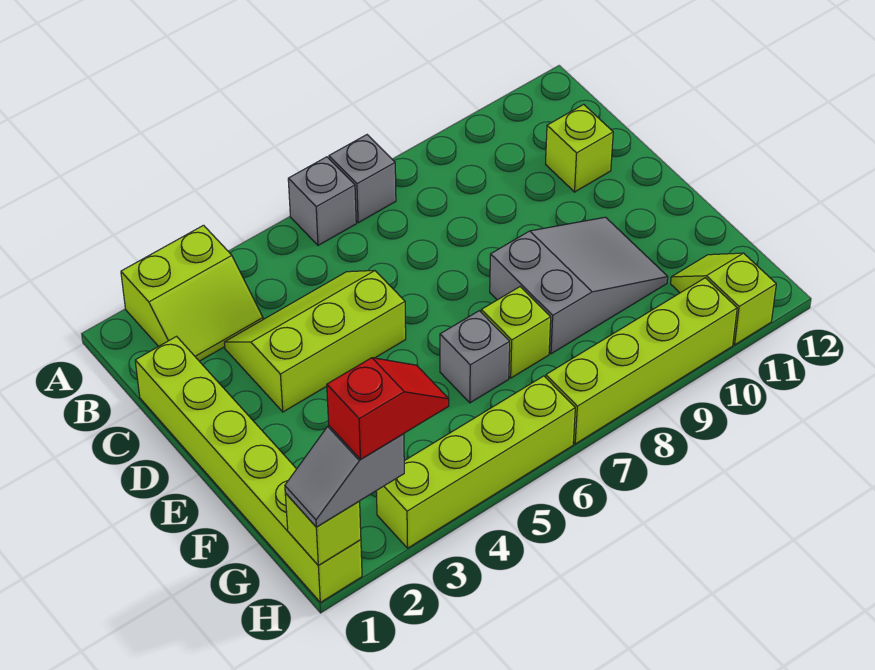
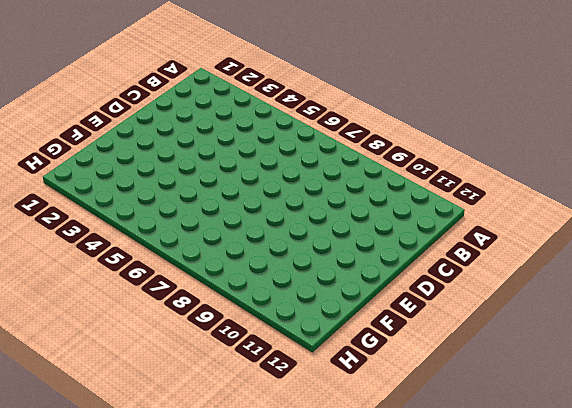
none -> lime 2x2 slope [121,225,263,361]
none -> grey 1x1 brick [288,157,356,245]
none -> grey 1x1 brick [329,135,396,223]

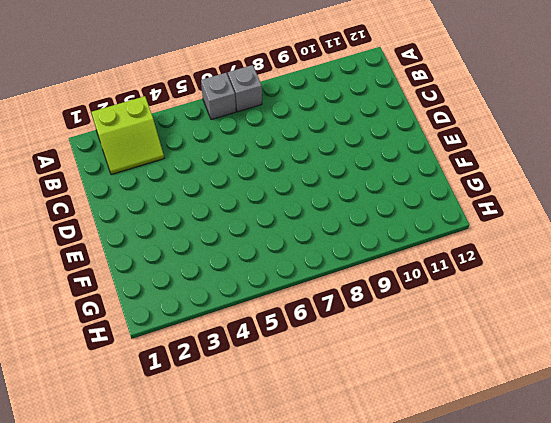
none -> lime 1x6 brick [135,336,362,602]
none -> lime 2x3 slope [224,270,406,412]
none -> lime 1x1 brick [546,104,613,192]

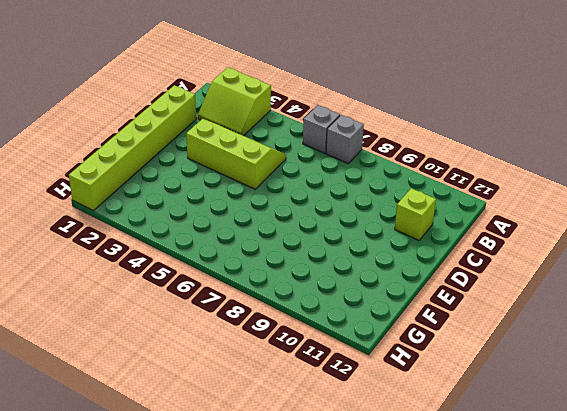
none -> grey 2x3 slope [490,217,668,354]
none -> grey 1x1 brick [440,311,510,403]
none -> lime 1x1 brick [481,287,551,378]

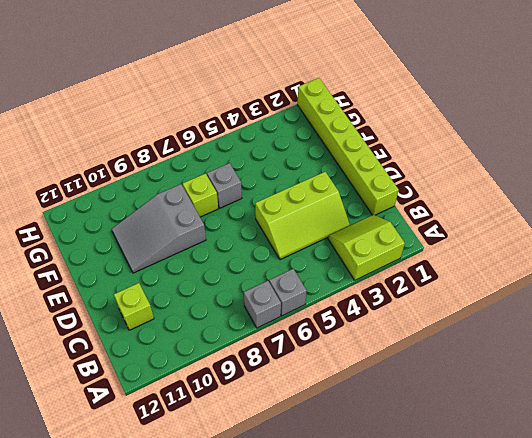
none -> lime 1x2 slope [671,253,776,345]
none -> lime 1x4 brick [376,376,575,548]
none -> lime 1x4 brick [546,278,737,444]

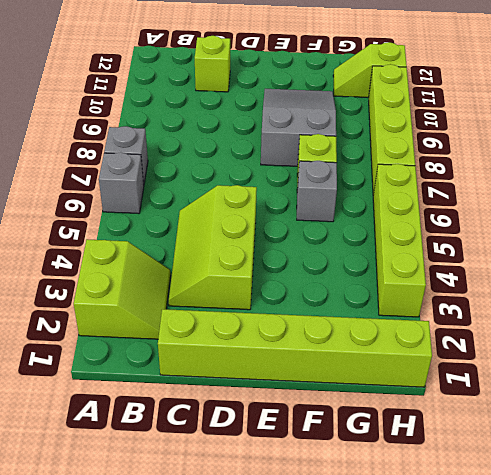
none -> lime 1x1 brick [285,493,361,566]
none -> grey 1x2 slope [285,426,404,527]
none -> red 1x2 slope [327,358,449,459]

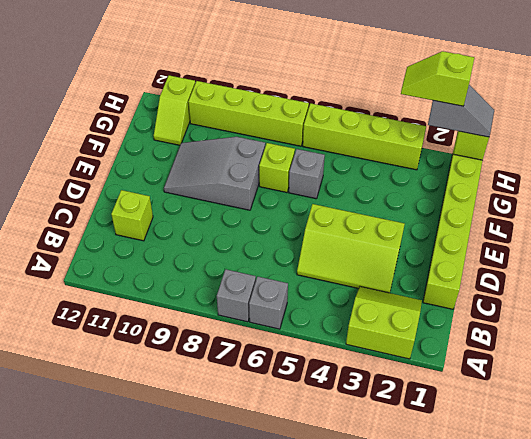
lime 1x2 slope [401,51,474,106] -> red 1x2 slope [327,358,449,459]

